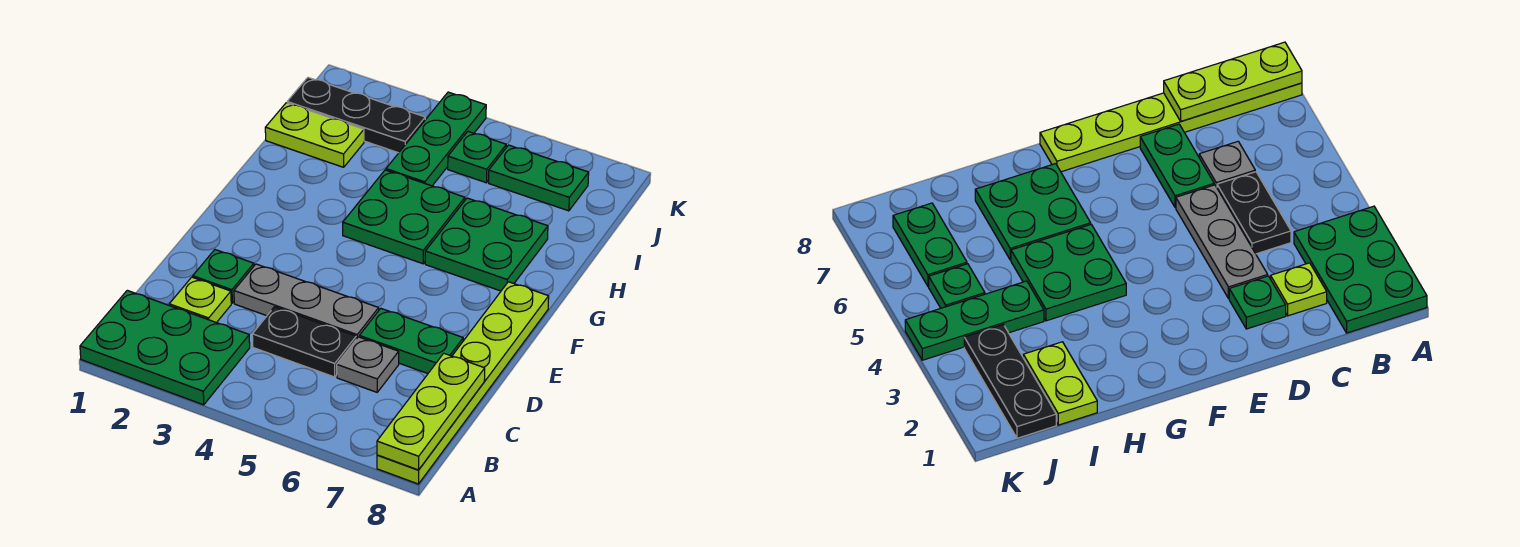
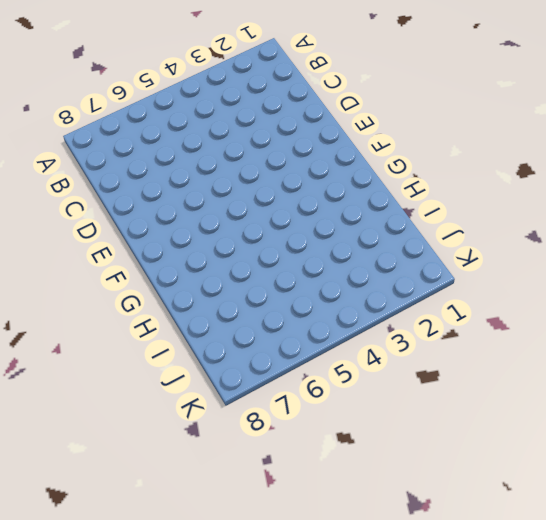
none -> green 2x3 plate [80,290,250,405]
none -> lime 1x6 plate [377,282,549,484]
none -> lime 1x1 plate [169,277,231,323]

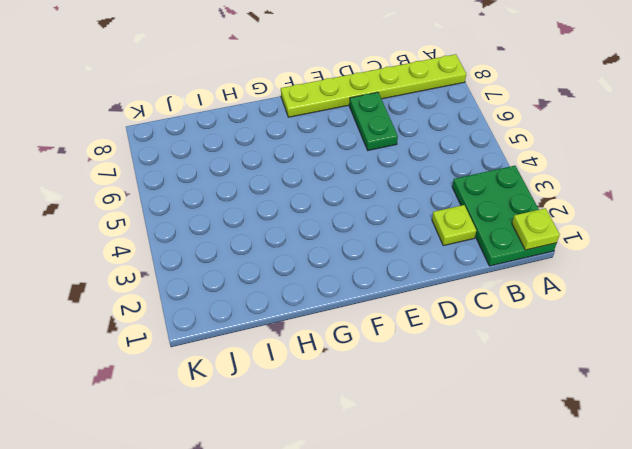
lime 1x1 plate [512,208,560,250] -> none
none -> black 1x2 plate [252,307,356,377]
none -> grey 1x1 plate [337,337,399,392]
none -> green 1x1 plate [193,250,254,303]

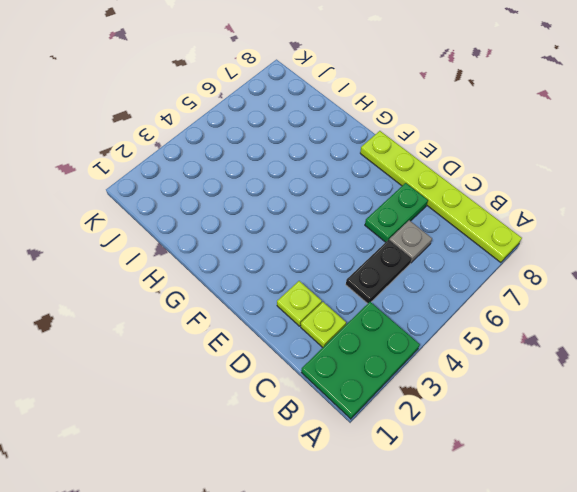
lime 1x1 plate [277,281,322,326] -> green 1x1 plate [193,250,254,303]
none -> grey 1x3 plate [234,264,379,339]
none -> green 2x2 plate [343,170,465,264]
none -> green 2x2 plate [425,198,548,291]

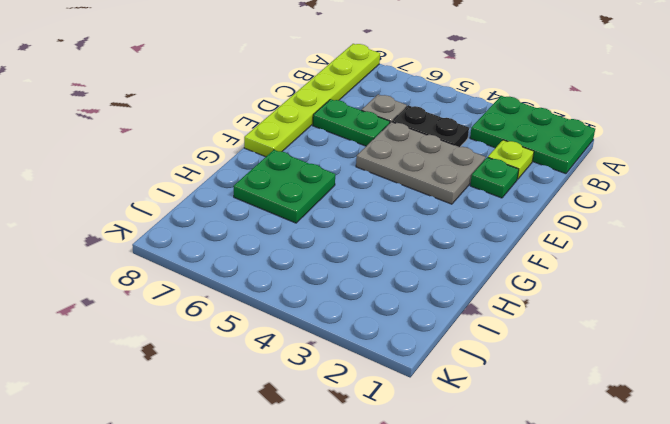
grey 2x3 plate [356,122,486,204] -> grey 1x3 plate [234,264,379,339]
none -> green 2x2 plate [343,170,465,264]
none -> lime 1x2 plate [265,103,364,167]
none -> green 1x3 plate [386,92,486,186]

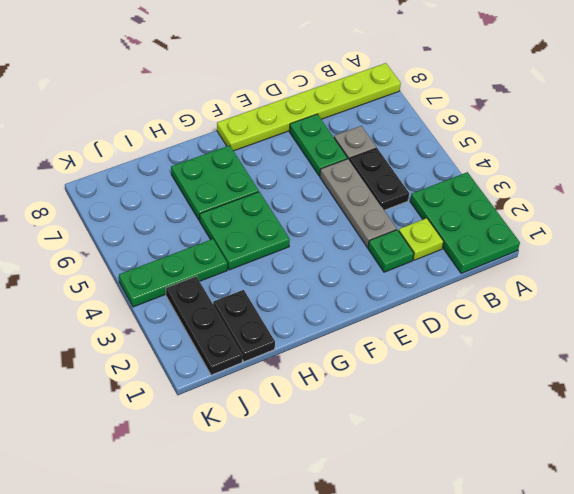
black 1x2 plate [213,290,275,362] -> lime 1x2 plate [265,103,364,167]
none -> green 1x1 plate [448,132,506,183]
none -> green 1x2 plate [489,145,589,211]
none -> lime 1x3 plate [377,353,485,470]

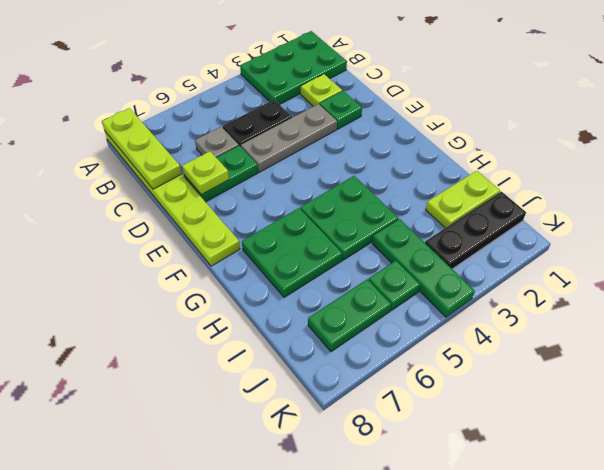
lime 1x1 plate [182,151,229,195] -> none

